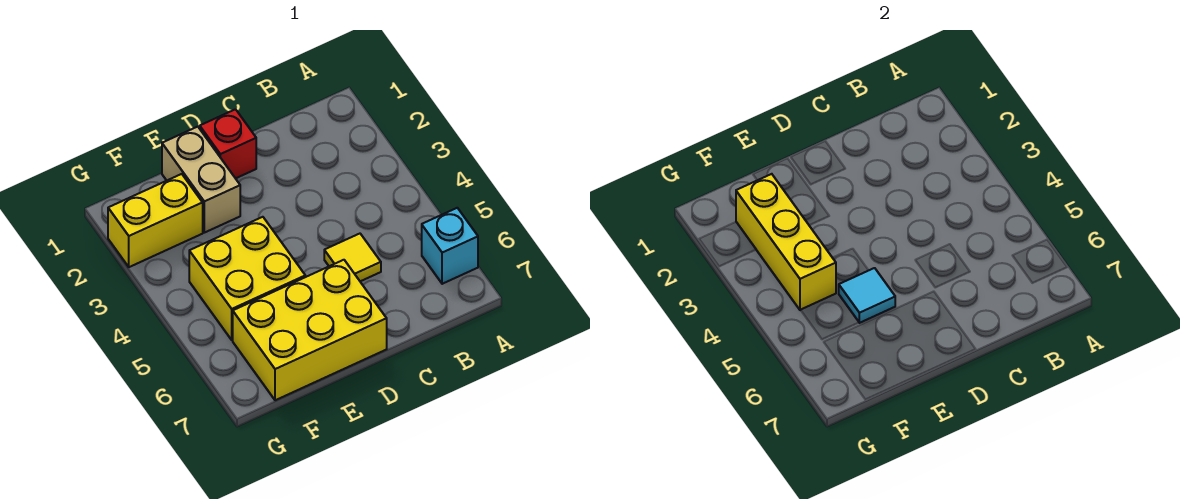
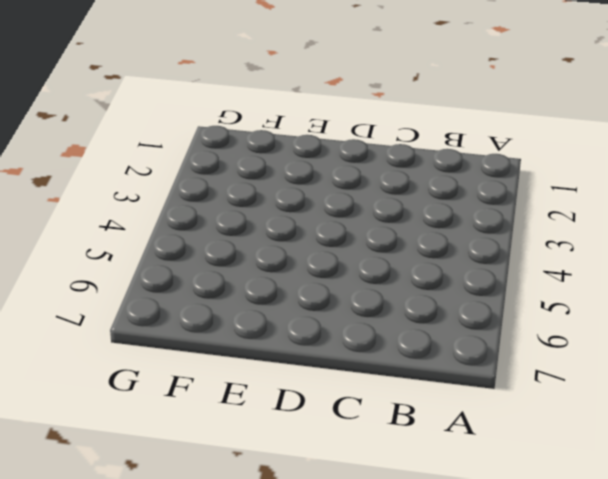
none -> cyan 1x1 brick [422,208,478,284]
none -> yellow 1x1 tile [324,234,381,281]

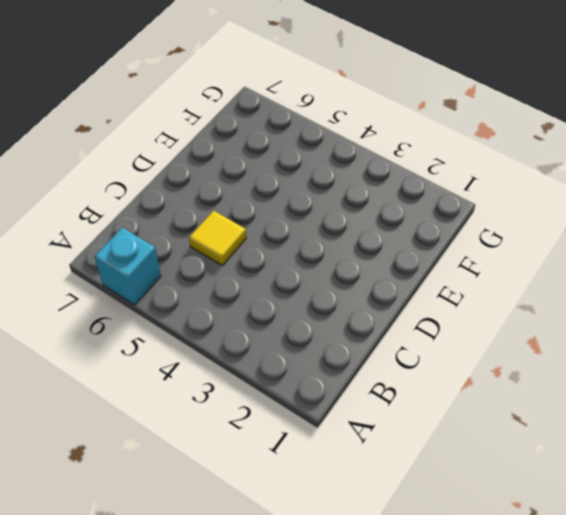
none -> red 1x1 brick [200,109,256,178]
none -> yellow 2x3 brick [233,260,387,400]

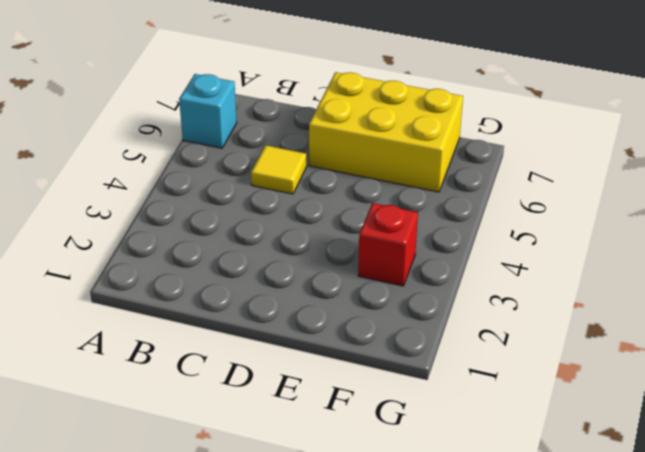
red 1x1 brick [358,203,418,286] -> red 1x1 brick moved to [200,109,256,178]
none -> tan 1x2 brick [162,127,240,233]
none -> yellow 2x2 brick [189,217,305,340]

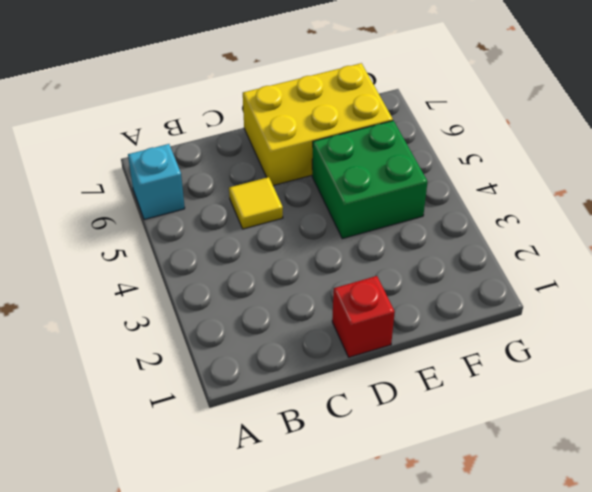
green 2x2 brick [312,121,427,239] -> yellow 2x2 brick [189,217,305,340]
none -> tan 1x2 brick [162,127,240,233]
none -> yellow 1x2 brick [108,174,203,267]

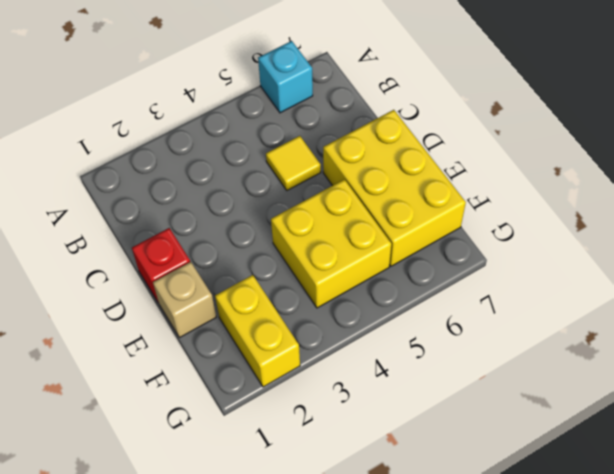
tan 1x1 brick [153,262,216,338] -> tan 1x2 brick [162,127,240,233]
none -> cyan 1x1 tile [839,268,895,323]
none -> yellow 1x3 brick [736,174,836,310]

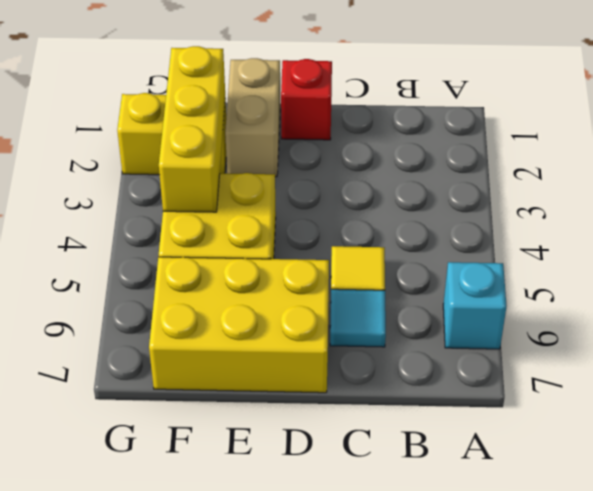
cyan 1x1 tile [330,289,386,347] -> cyan 1x1 tile moved to [839,268,895,323]

